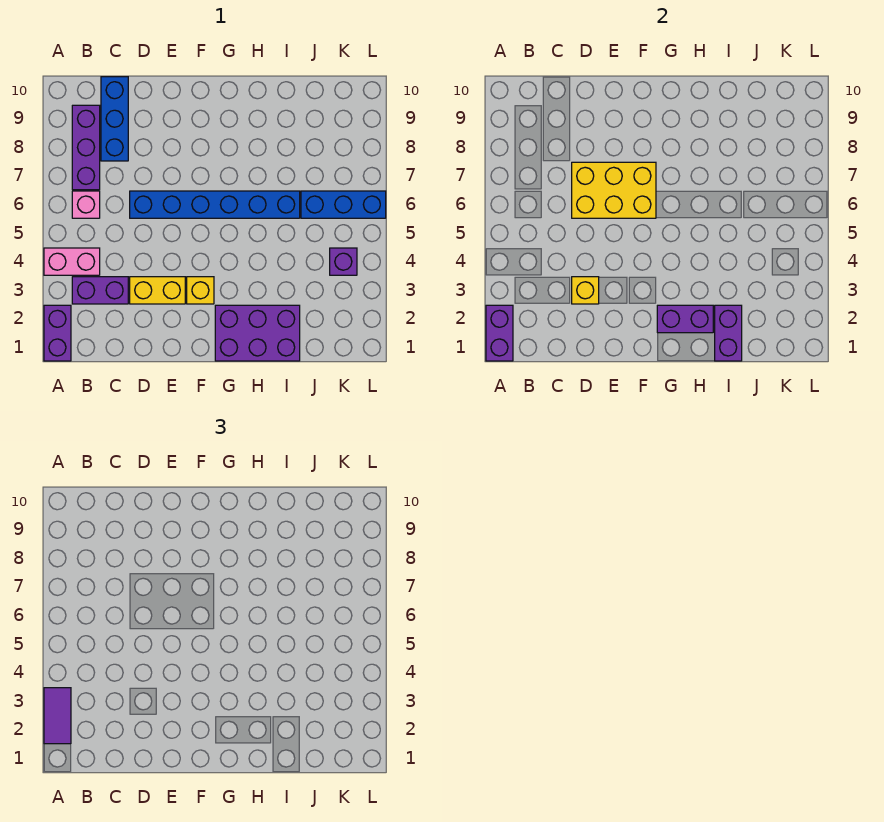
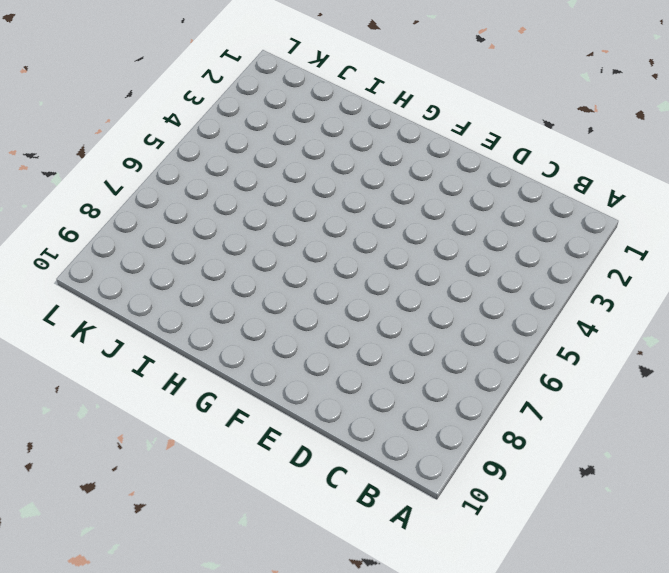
none -> purple 1x2 brick [44,305,71,361]
none -> pink 1x2 brick [44,248,100,275]
none -> purple 1x2 brick [72,277,128,304]

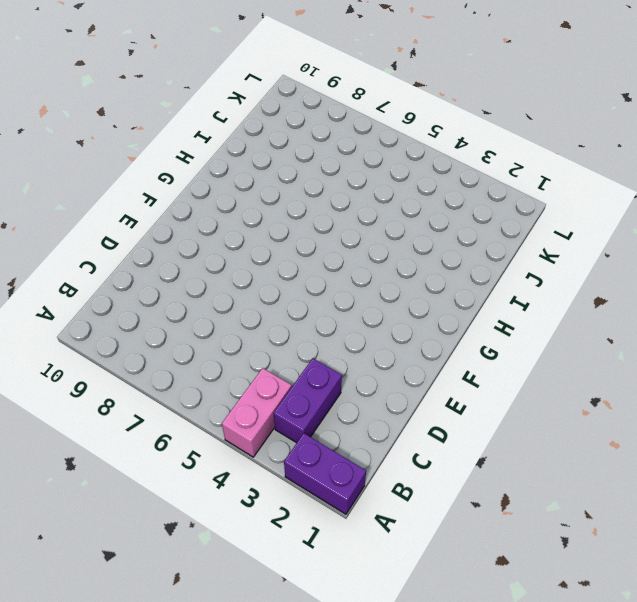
none -> pink 1x1 brick [72,191,100,218]
none -> purple 1x3 brick [72,105,100,190]
none -> blue 1x3 brick [101,77,128,161]

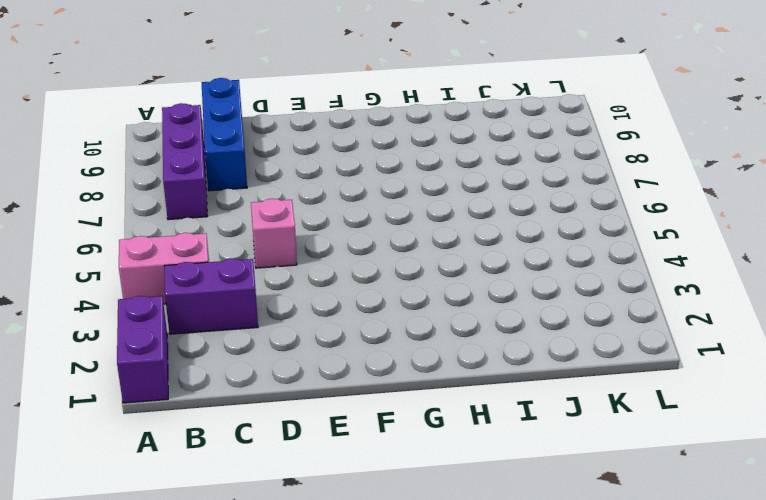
pink 1x1 brick [251,199,297,268] -> pink 1x1 brick moved to [72,191,100,218]
none -> yellow 1x2 brick [130,277,185,304]
none -> blue 1x6 brick [130,191,300,218]
none -> yellow 1x1 brick [187,277,214,304]

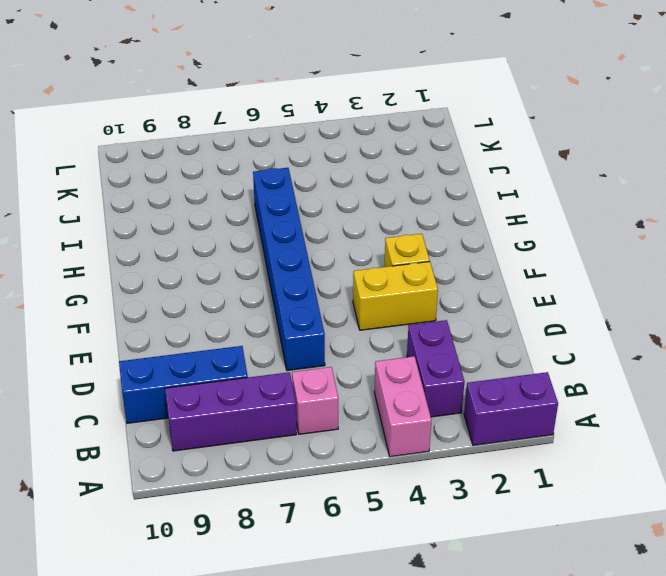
yellow 1x2 brick [353,262,438,330] -> yellow 1x2 brick turned to [130,277,185,304]
none -> purple 2x3 brick [215,305,300,361]
none -> blue 1x3 brick [301,191,386,218]
none -> purple 1x1 brick [330,248,357,275]

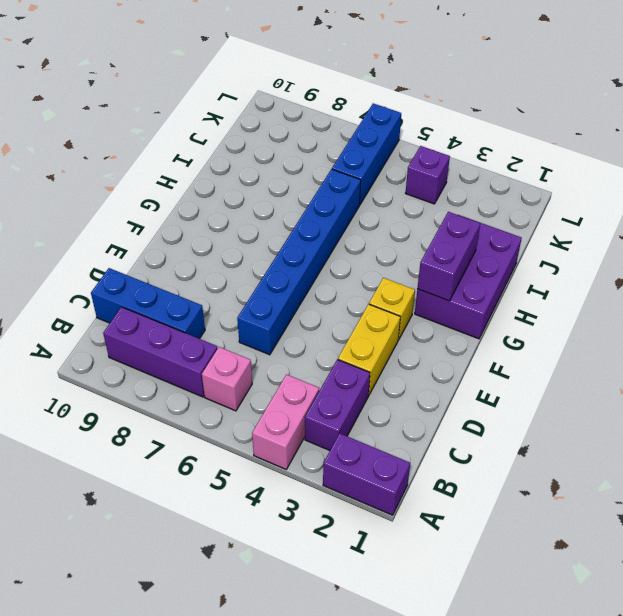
none -> purple 1x2 brick [486,305,513,361]
none -> yellow 1x1 brick [572,277,599,304]
none -> yellow 2x3 brick [572,162,656,218]

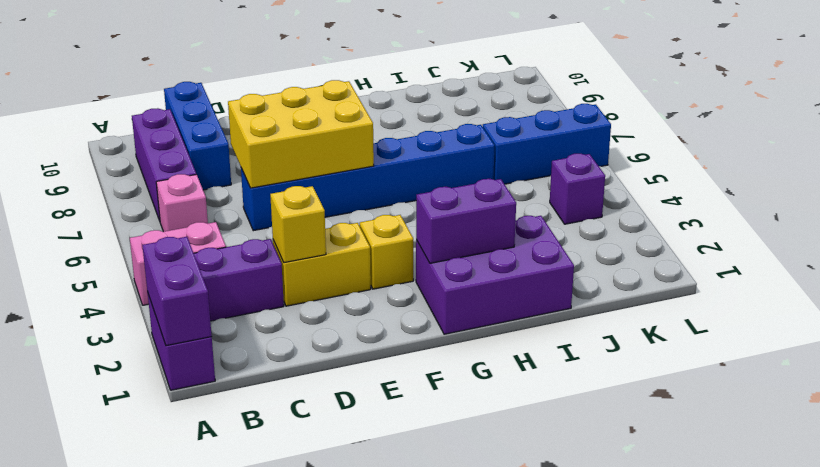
none -> purple 1x2 brick [715,305,742,361]
none -> purple 1x2 tile [44,688,71,744]

